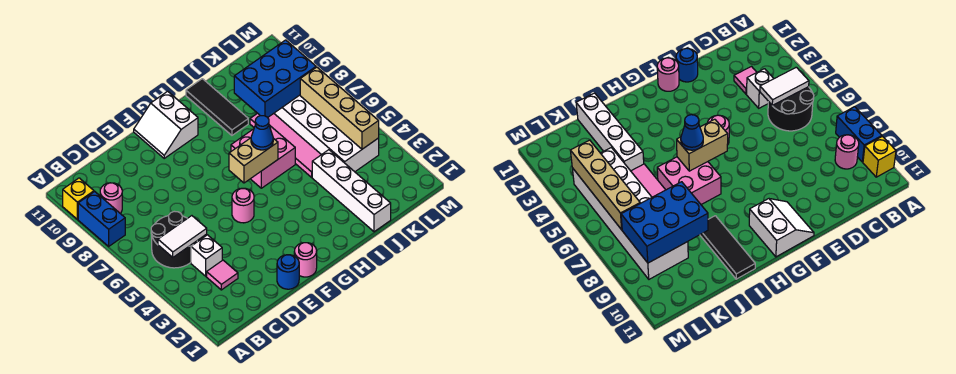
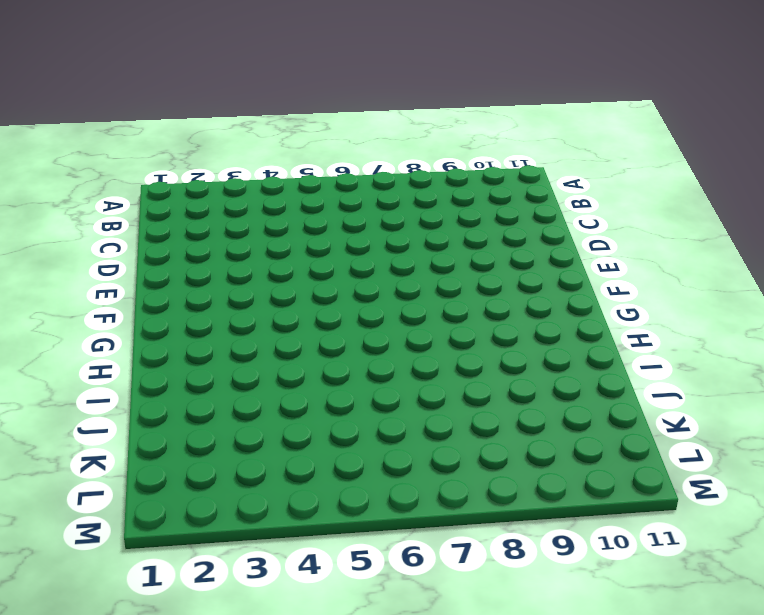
none -> blue 1x2 brick [78,192,125,246]
none -> yellow 1x1 brick [63,178,94,219]
none -> black 2x2 round brick [151,211,197,268]

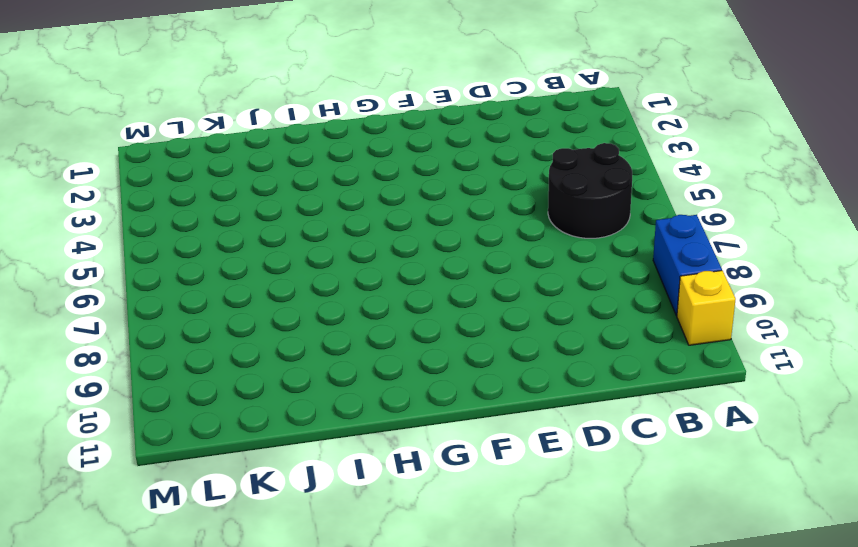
none -> pink 1x1 round brick [100,183,122,213]
none -> pink 1x1 tile [207,260,238,290]
none -> white 1x1 brick [191,235,222,276]

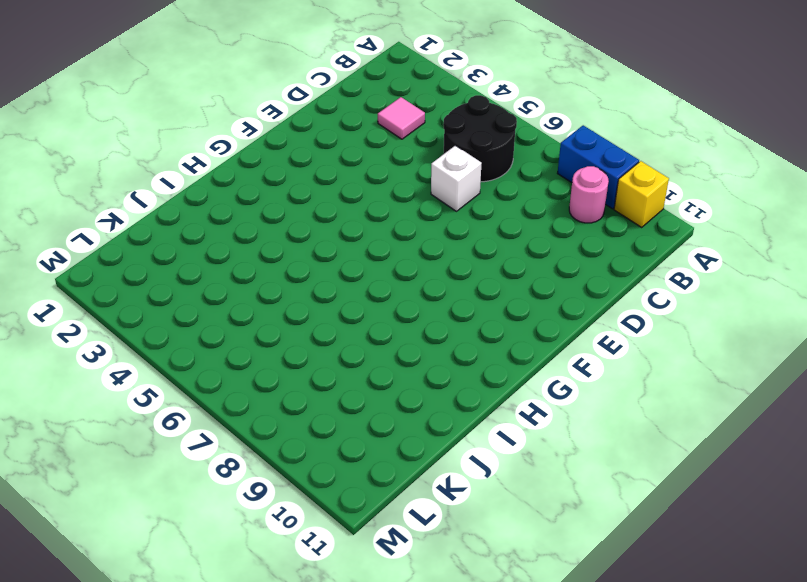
white 1x1 brick [431,146,482,211] -> white 1x1 brick moved to [191,235,222,276]
none -> blue 1x1 round brick [277,255,299,289]
none -> pink 1x1 round brick [294,243,317,277]
none -> pink 1x1 round brick [232,188,254,223]

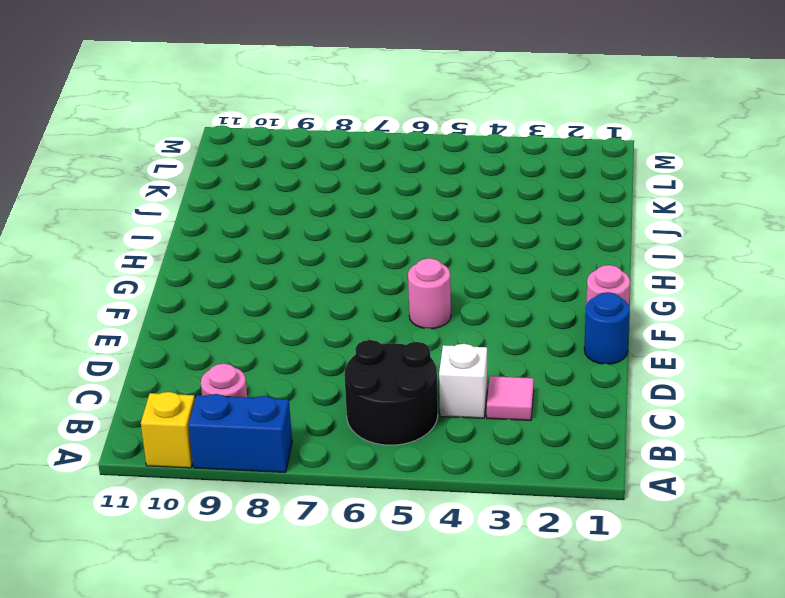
none -> white 2x2 slope [134,91,198,158]
none -> pink 2x2 brick [231,125,295,188]
none -> black 1x3 tile [186,79,248,135]

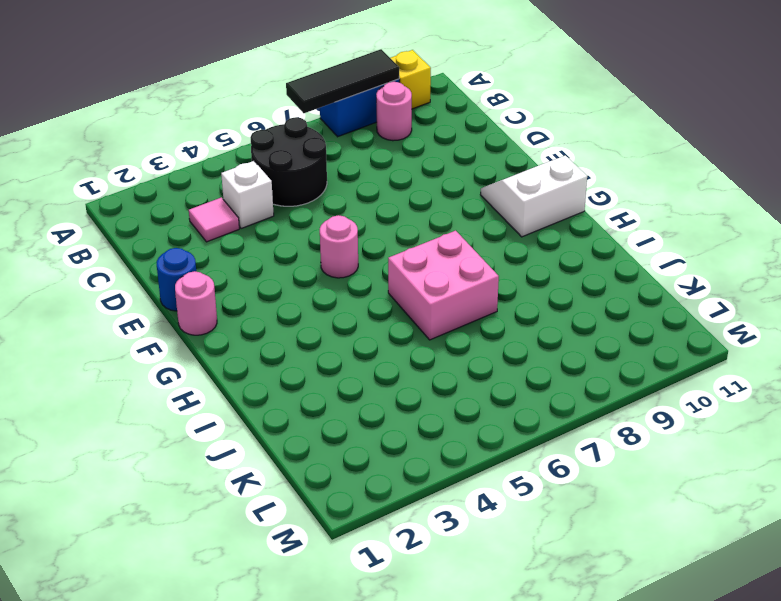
black 1x3 tile [286,49,399,113] -> black 1x3 tile moved to [186,79,248,135]
none -> white 1x4 brick [312,150,391,232]
none -> pink 1x4 tile [250,113,321,177]
none -> white 2x6 brick [274,95,379,172]

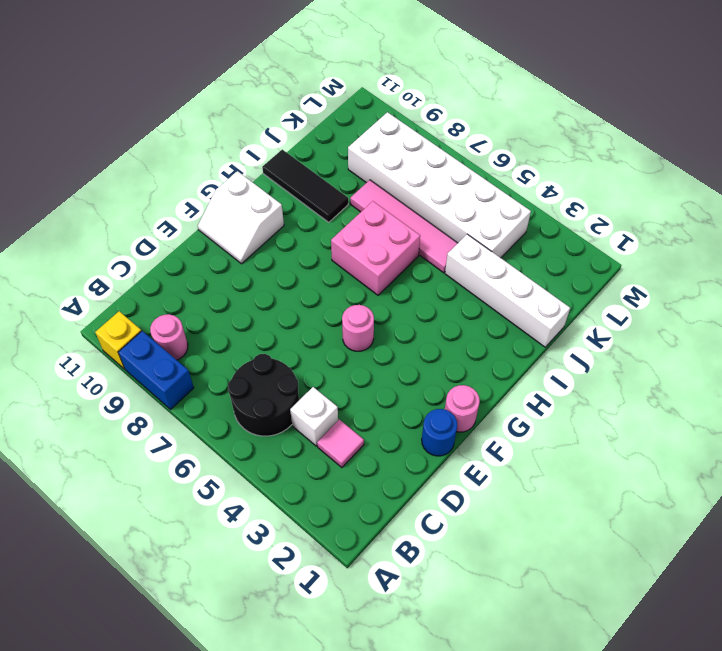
none -> white 1x2 tile [158,216,207,257]
none -> tan 1x2 brick [229,138,278,183]
none -> blue 2x3 brick [234,40,316,117]

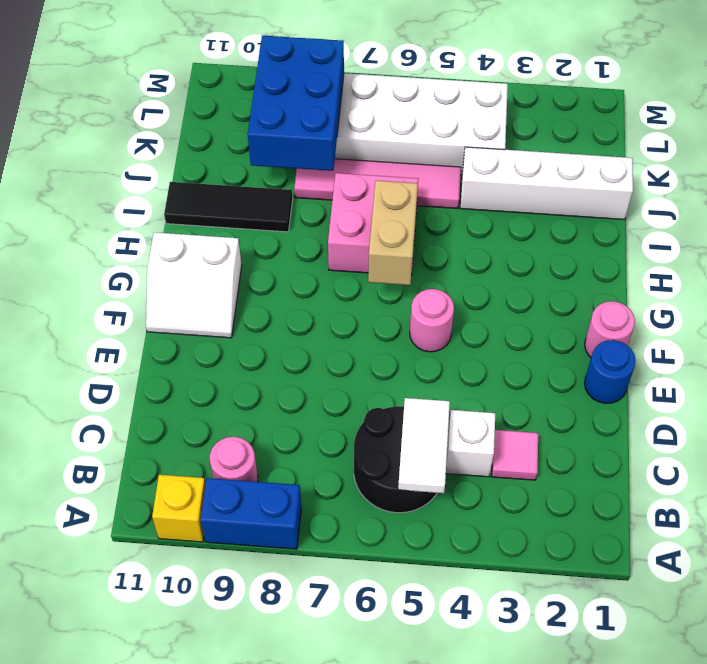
none -> tan 1x4 brick [300,67,379,149]
none -> blue 1x1 cone [251,116,273,150]

